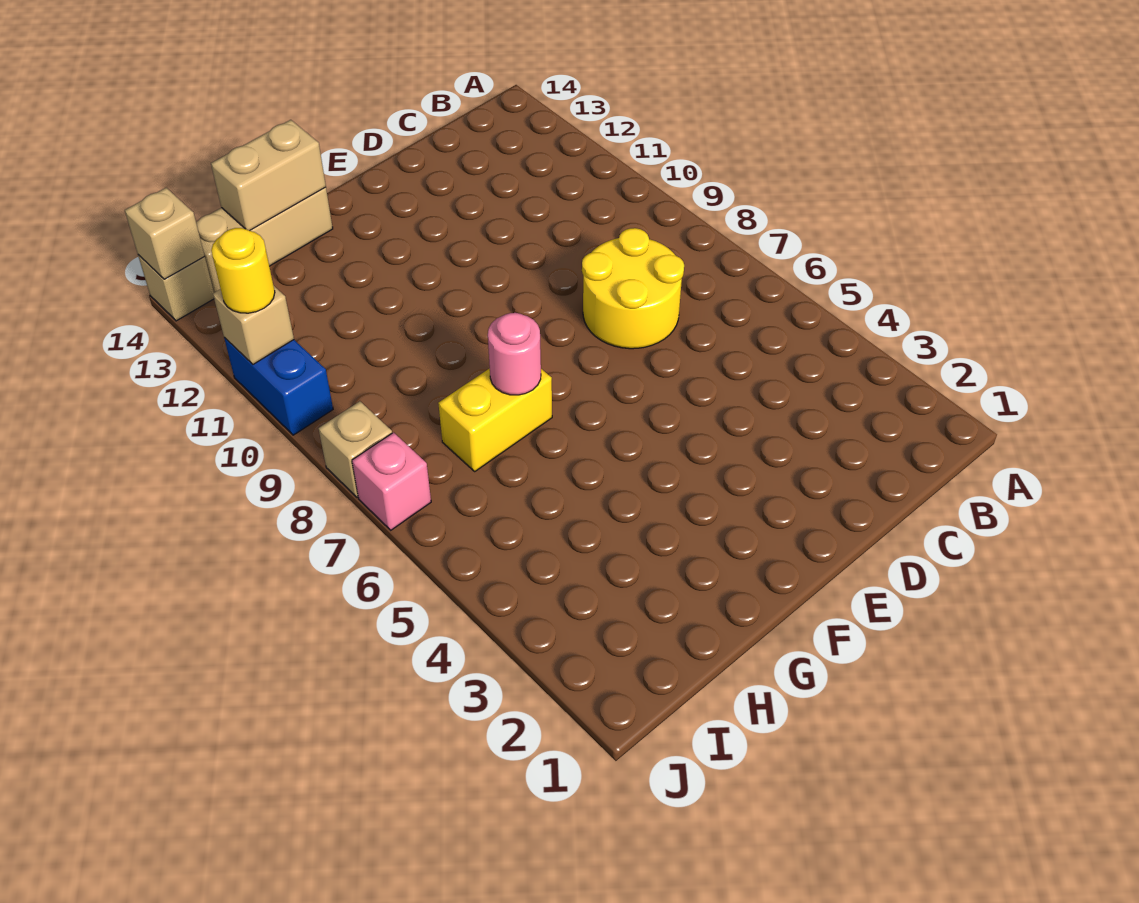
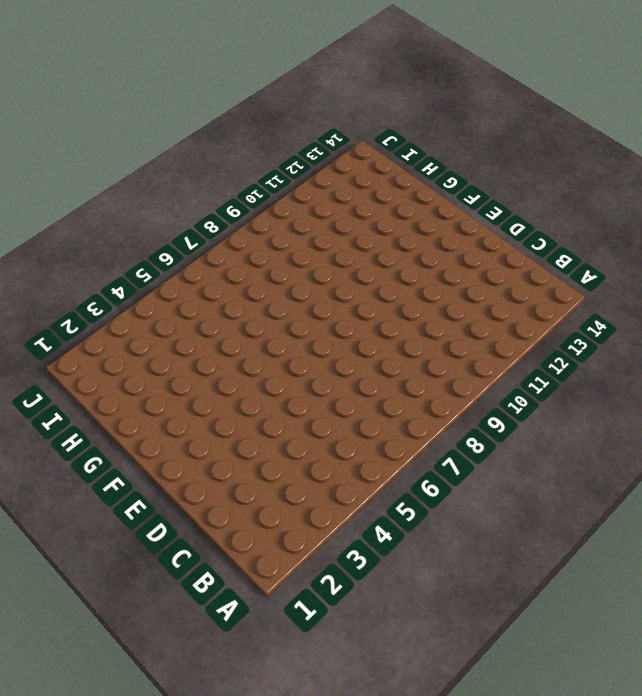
none -> yellow 2x2 round brick [582,228,684,349]
none -> yellow 1x2 brick [438,368,552,471]
none -> tan 1x3 brick [196,187,333,293]

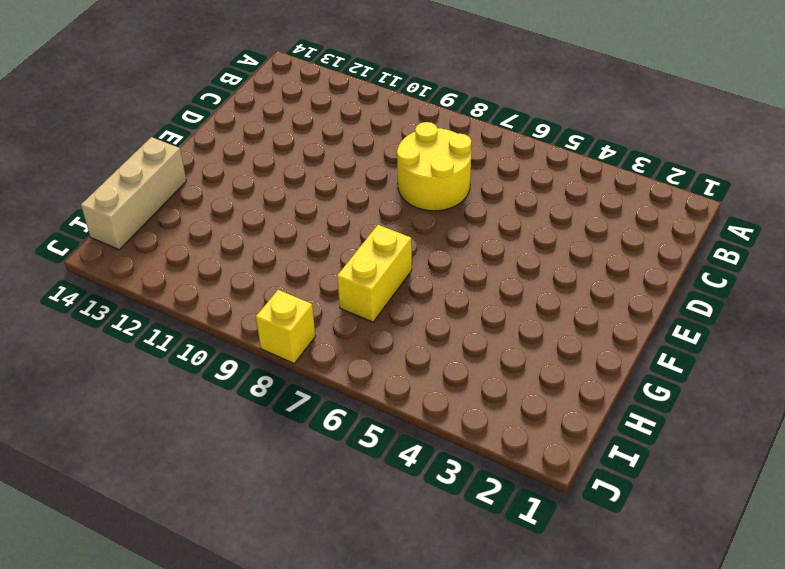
yellow 1x1 brick [256,290,316,363] -> tan 1x1 brick [318,401,392,498]
none -> pink 1x1 brick [352,432,431,530]
none -> blue 1x2 brick [224,338,333,435]
none -> tan 1x1 brick [138,255,214,321]

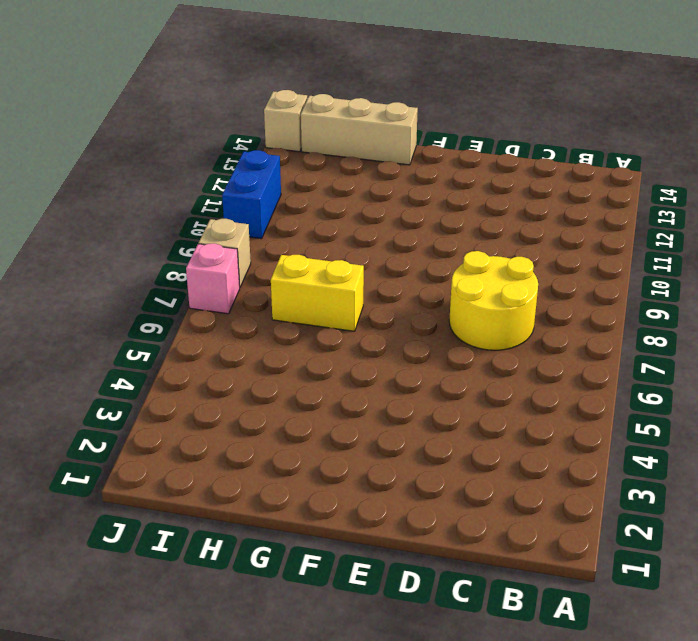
none -> pink 1x1 round brick [488,313,541,395]
none -> tan 1x2 brick [211,120,326,231]
none -> tan 1x1 brick [213,285,294,364]

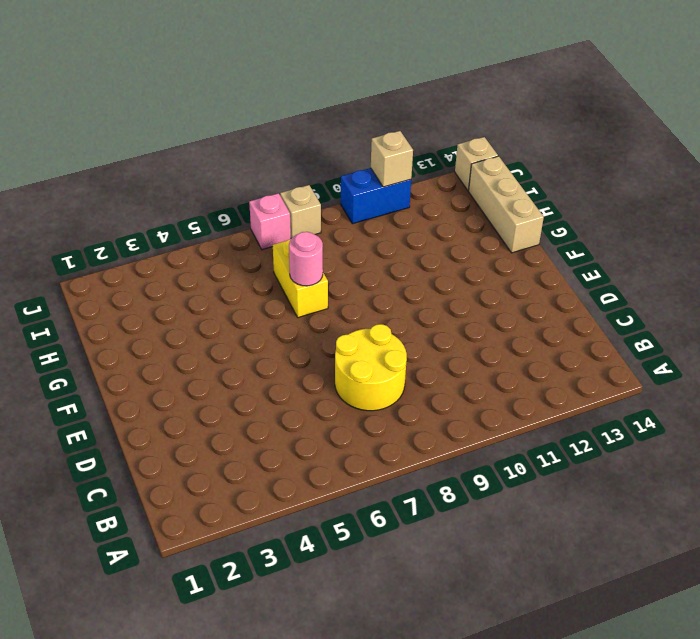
none -> tan 1x2 brick [211,120,326,231]
none -> tan 1x1 brick [125,188,205,279]
none -> yellow 1x1 round brick [211,228,275,313]

